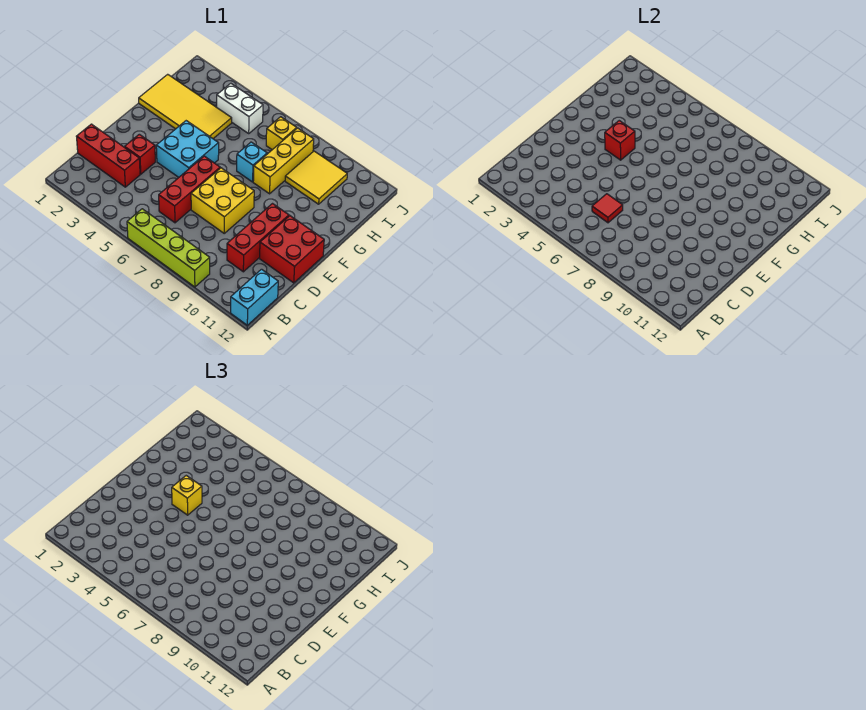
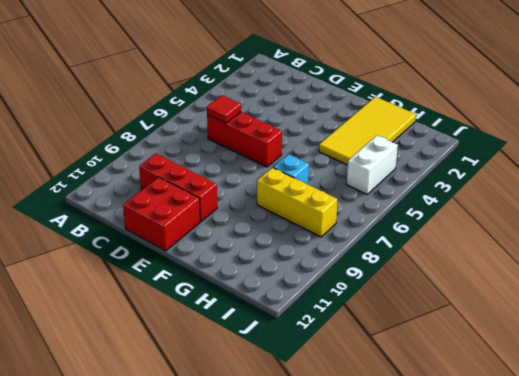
none -> lime 1x4 brick [127,209,210,287]
none -> cyan 1x2 brick [231,269,278,325]
none -> red 1x3 brick [76,124,140,187]

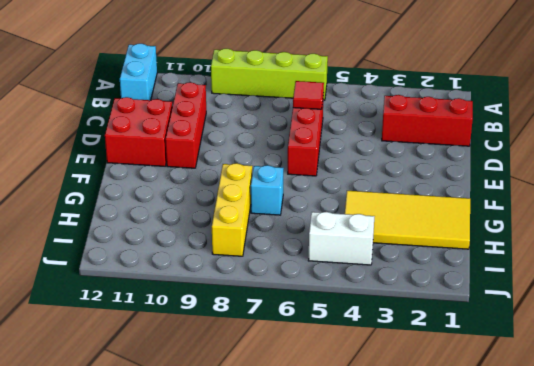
none -> red 1x1 brick [125,134,155,174]
none -> yellow 2x2 brick [191,168,254,233]
none -> cyan 2x2 brick [156,121,219,177]

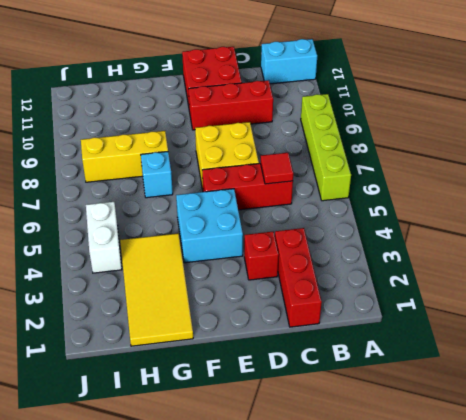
none -> yellow 2x2 tile [285,151,347,204]
none -> yellow 1x1 brick [266,117,297,150]
none -> red 1x1 brick [605,121,635,160]

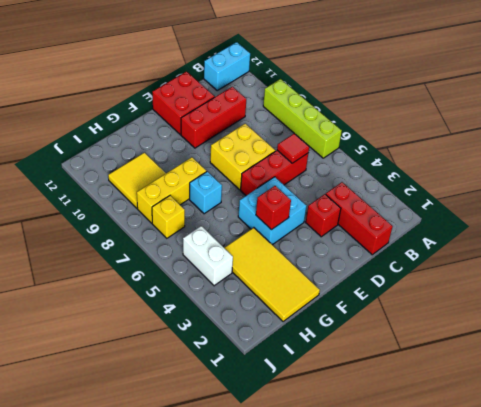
none -> yellow 1x1 brick [172,476,202,515]

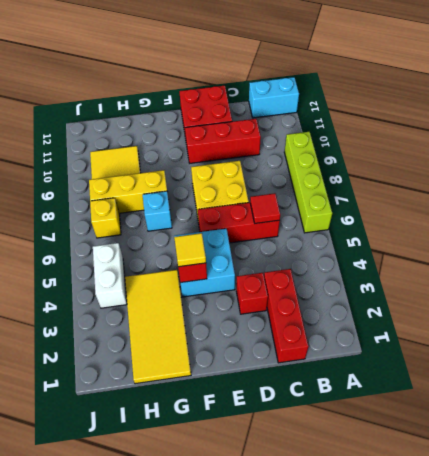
yellow 1x1 tile [174,233,206,267] -> yellow 1x1 brick [172,476,202,515]

